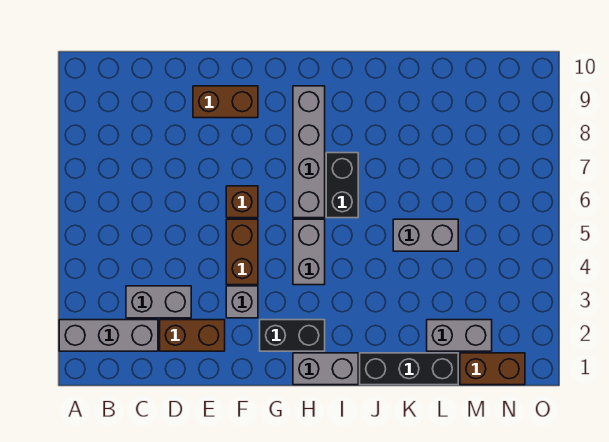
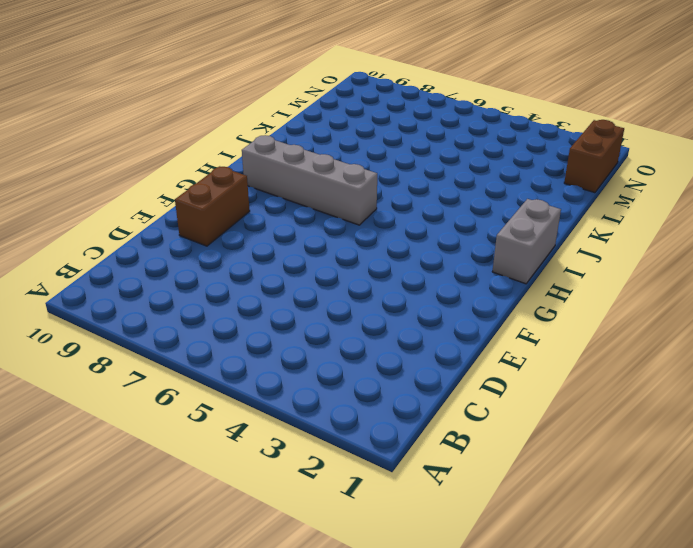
none -> grey 1x3 brick [59,320,158,351]
none -> grey 1x2 brick [126,286,191,318]
none -> brown 1x2 brick [160,320,225,351]

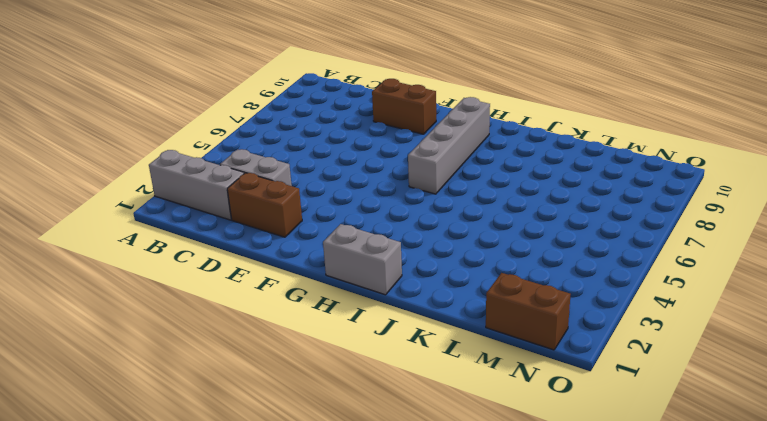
none -> grey 1x1 brick [226,286,258,318]
none -> brown 1x2 brick [226,219,258,285]
none -> brown 1x1 brick [226,186,258,218]

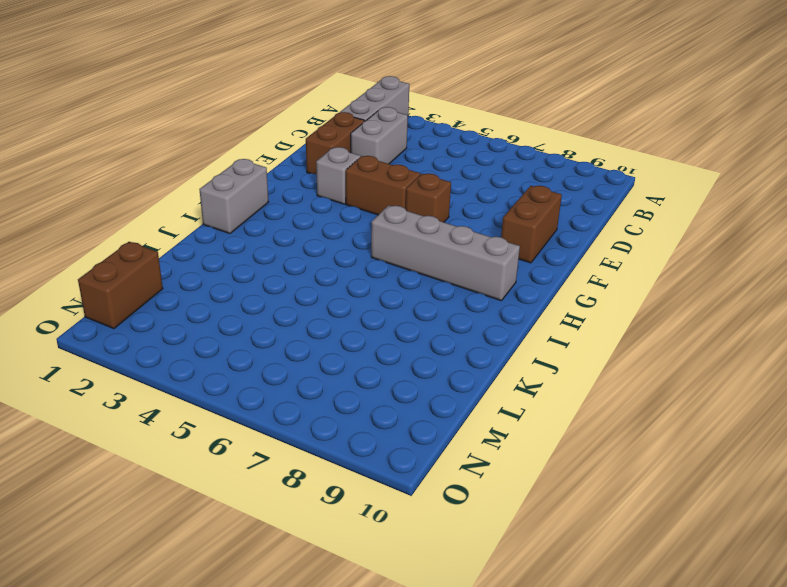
none -> black 1x2 brick [260,320,325,351]
none -> grey 1x2 brick [293,219,325,285]
none -> black 1x2 brick [326,153,358,218]

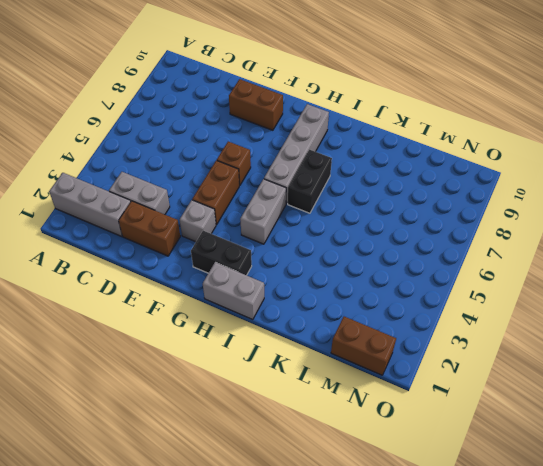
none -> black 1x3 brick [360,353,458,385]
none -> grey 1x2 brick [393,219,458,251]
none -> grey 1x2 brick [427,320,492,351]

